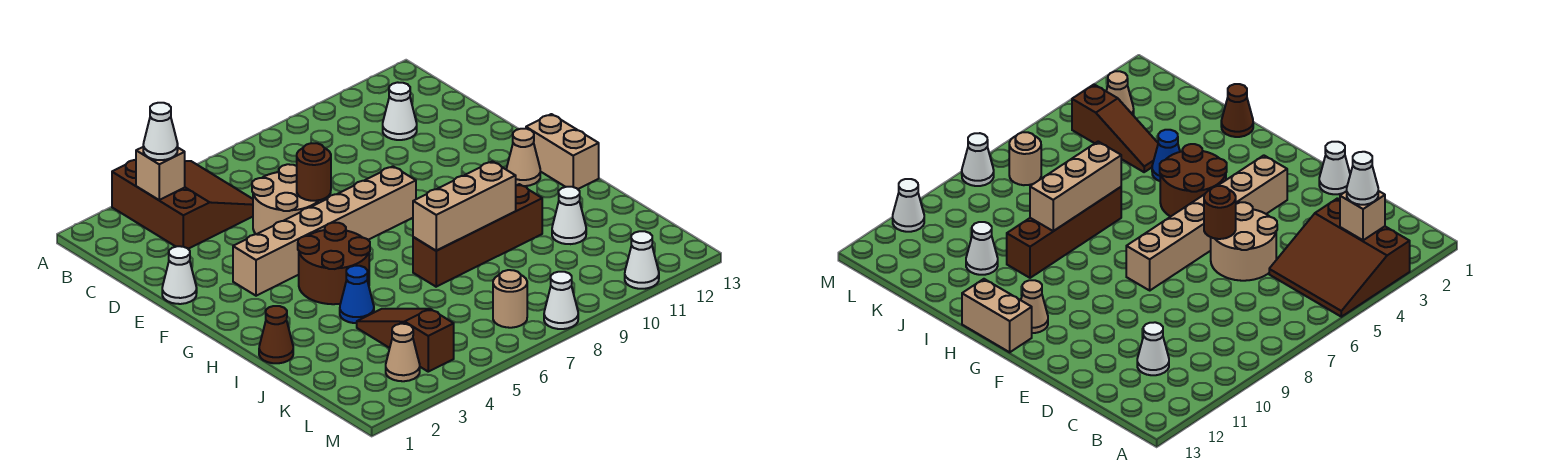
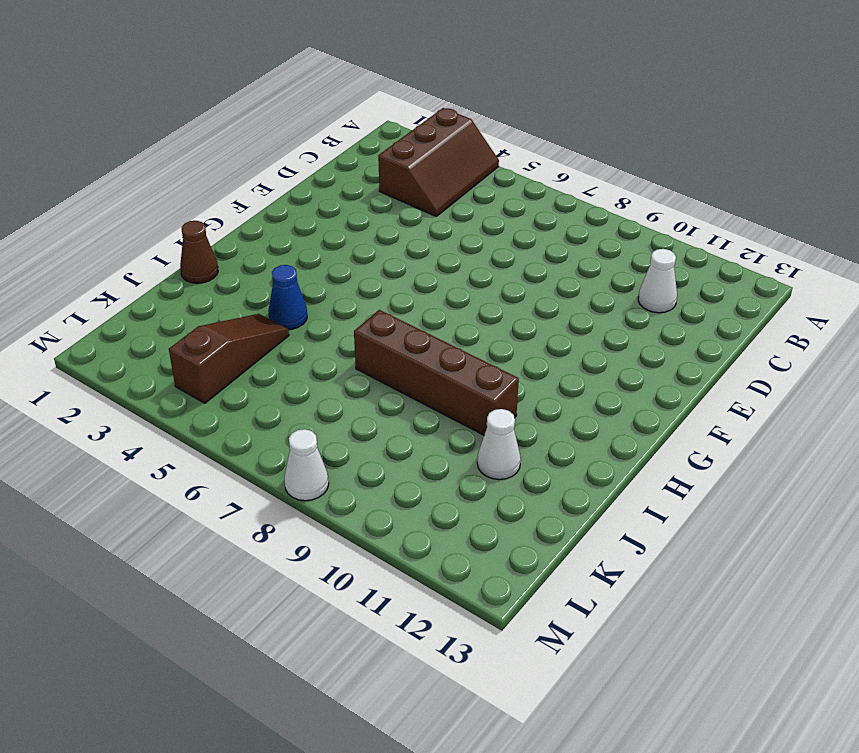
brown 2x3 slope [378,108,499,216] -> brown 3x3 slope [112,160,253,249]
none -> tan 2x2 round brick [252,164,323,234]
none -> white 1x1 cone [162,246,197,304]
none -> tan 1x6 brick [233,166,416,296]

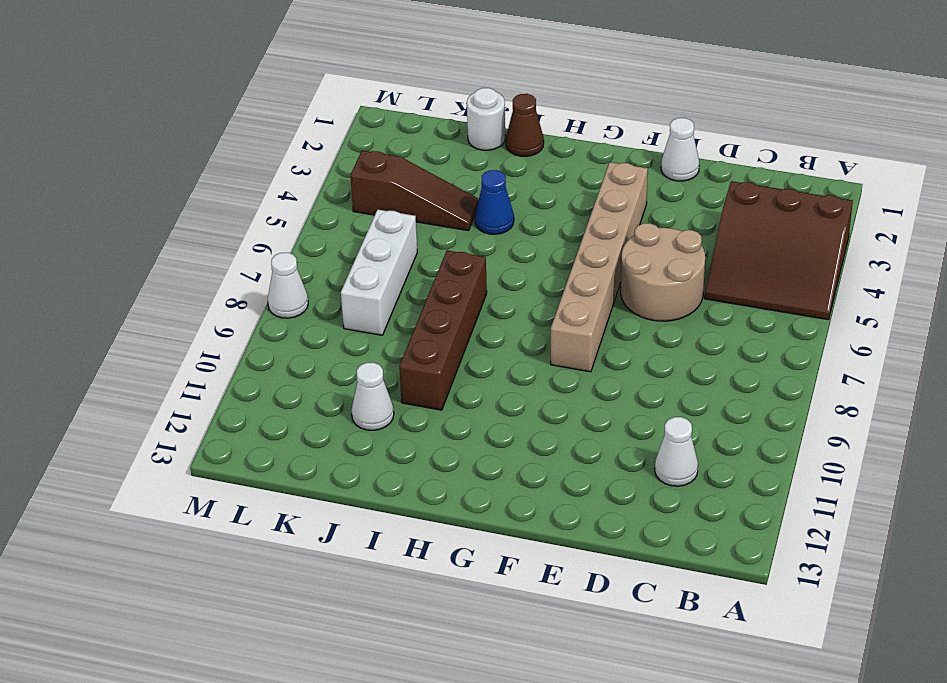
white 1x1 round brick [467,88,505,150] -> none
white 1x3 brick [341,210,417,335] -> none
none -> brown 2x2 round brick [298,223,370,304]
none -> tan 1x1 cone [506,129,540,186]
none -> tan 1x2 brick [526,114,599,189]

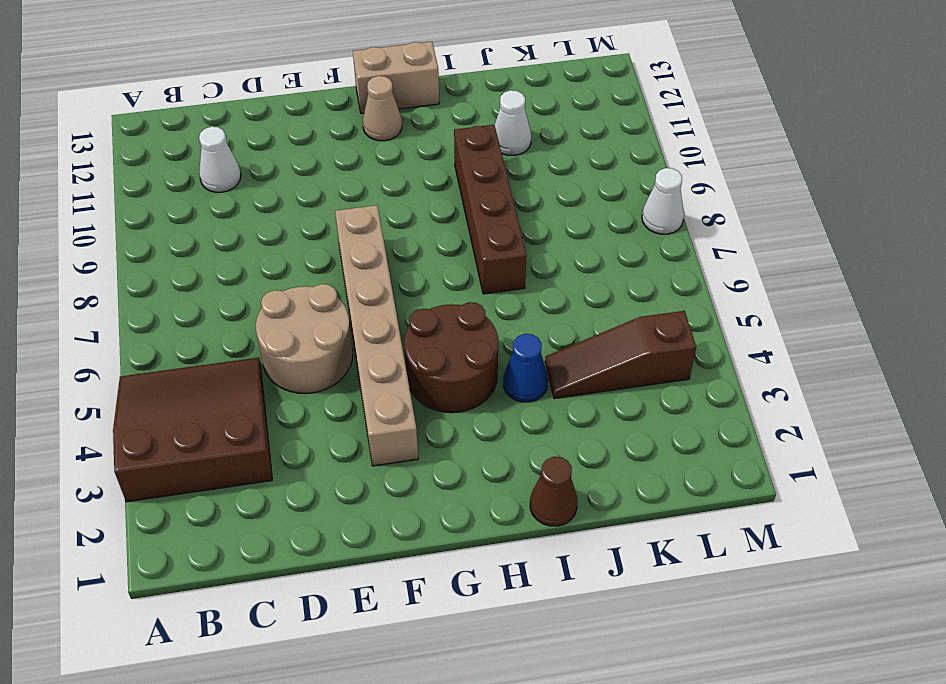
none -> white 1x1 cone [162,246,197,304]
none -> tan 1x1 cone [386,324,420,381]
none -> tan 1x1 round brick [493,270,527,328]

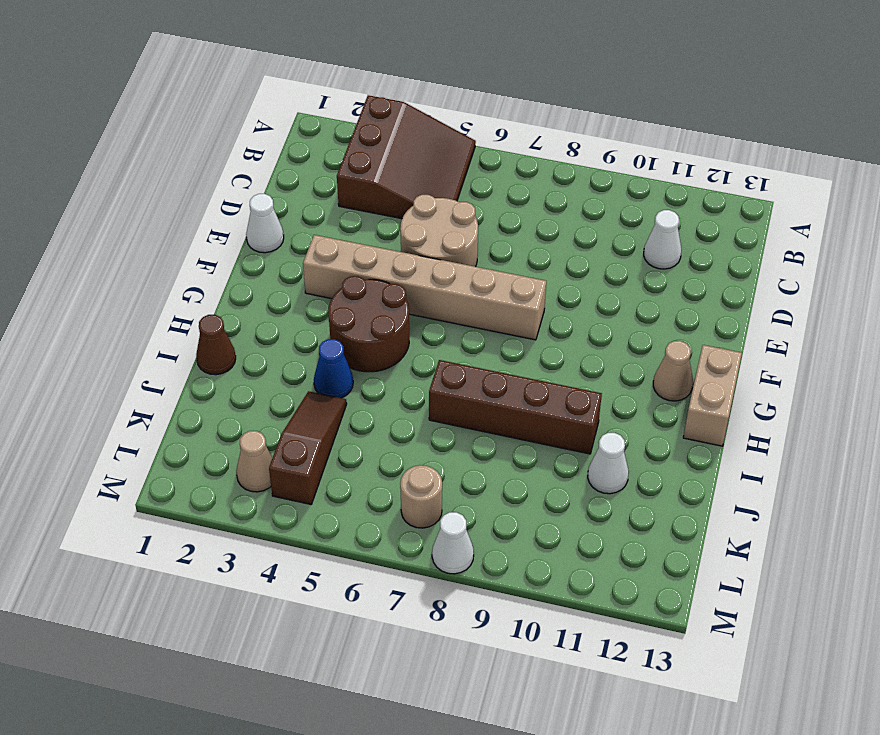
none -> white 1x1 cone [625,231,659,289]
none -> tan 1x1 brick [136,147,185,200]
none -> brown 1x1 round brick [297,143,331,201]

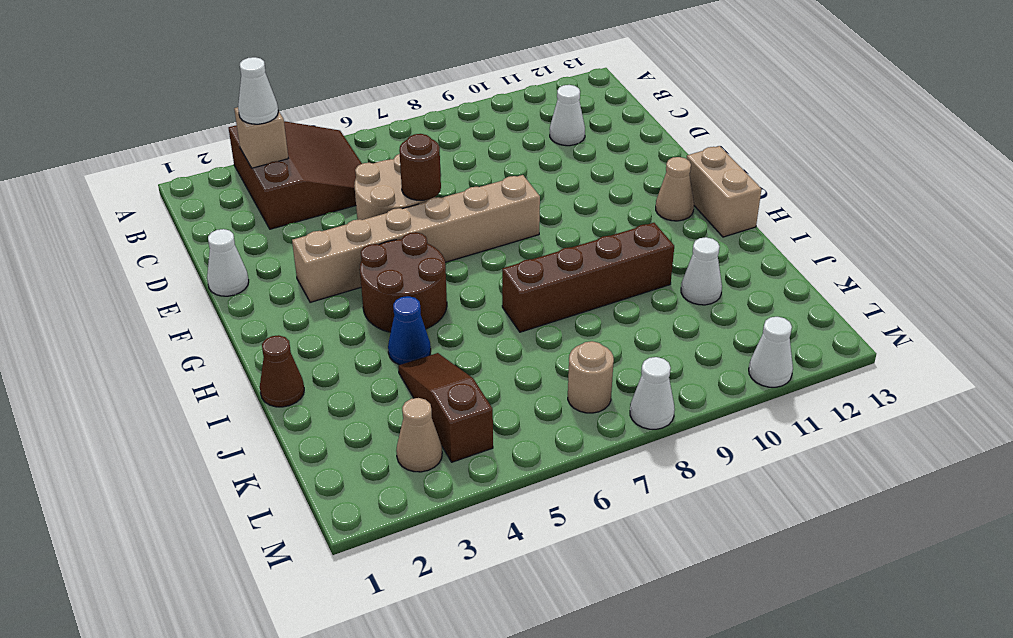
none -> tan 1x3 brick [413,161,516,251]

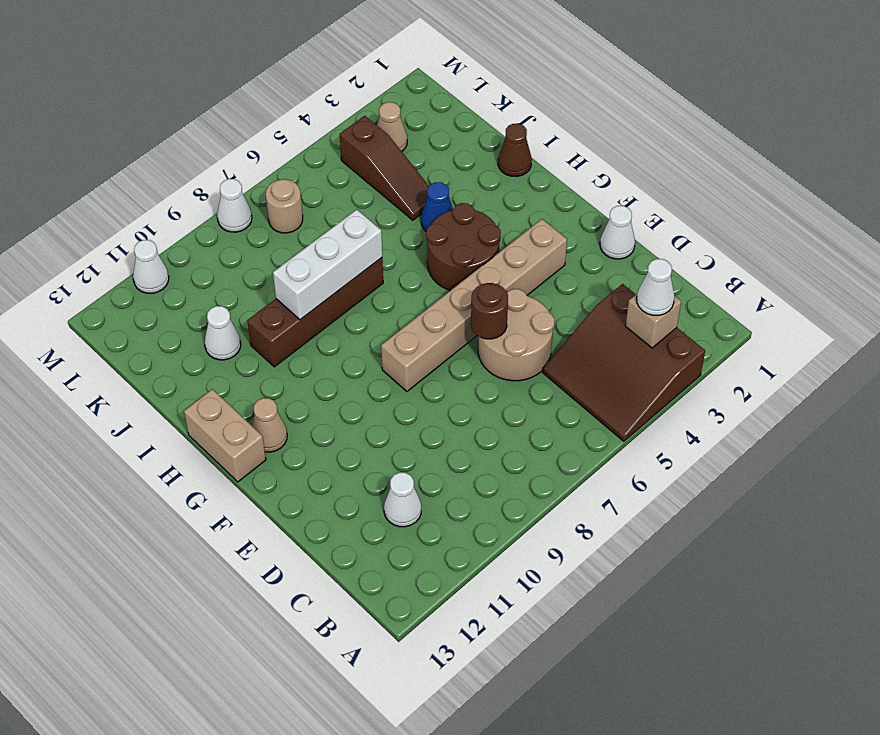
white 1x3 brick [273,210,382,320] -> tan 1x3 brick [413,161,516,251]

